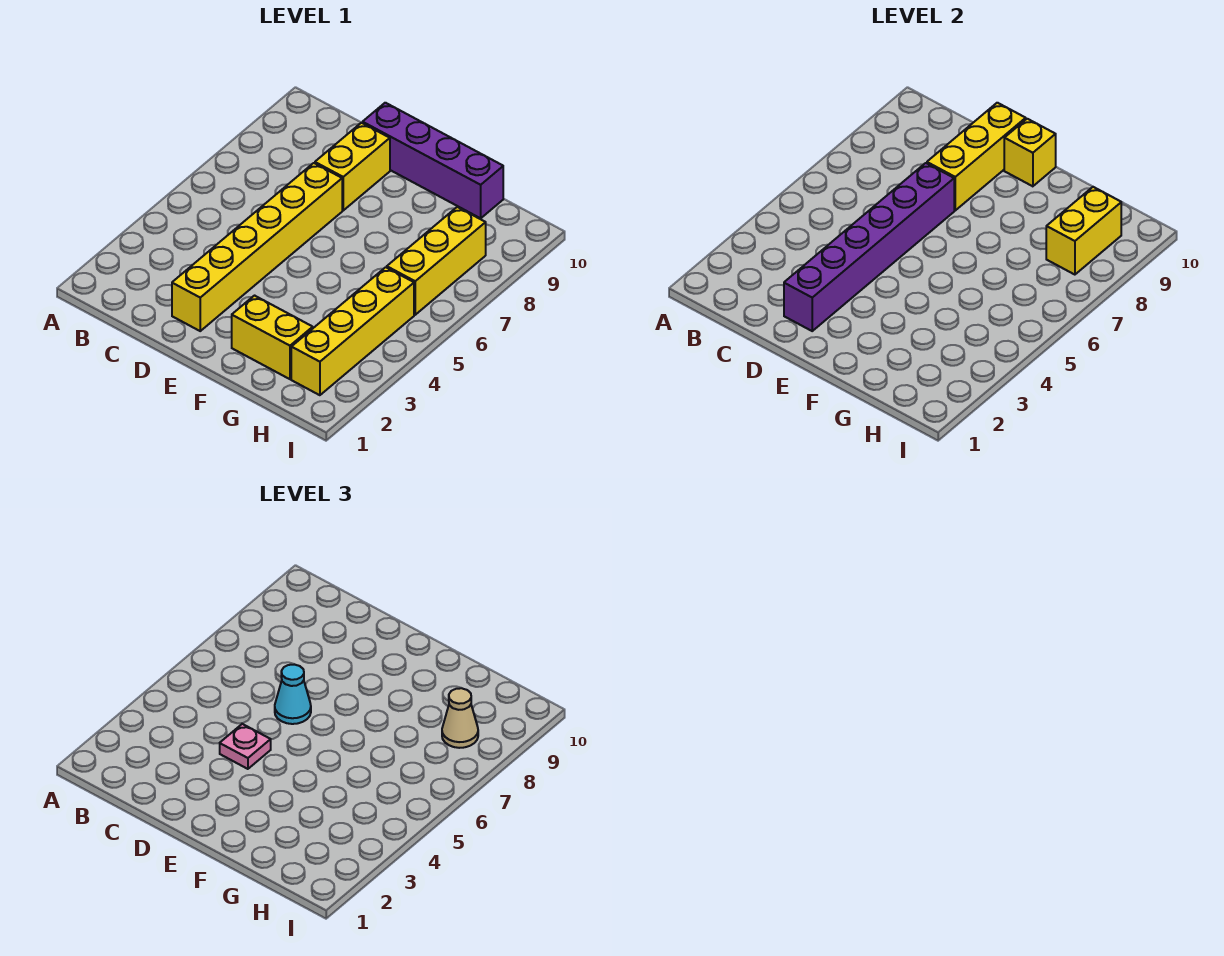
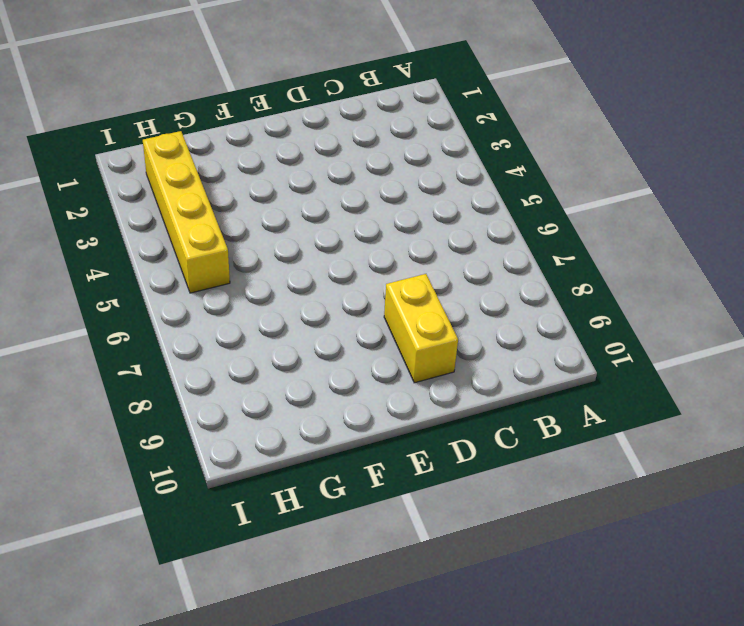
none -> yellow 1x6 brick [172,163,342,331]
none -> purple 1x4 brick [363,103,503,218]
none -> yellow 1x2 brick [232,296,313,379]

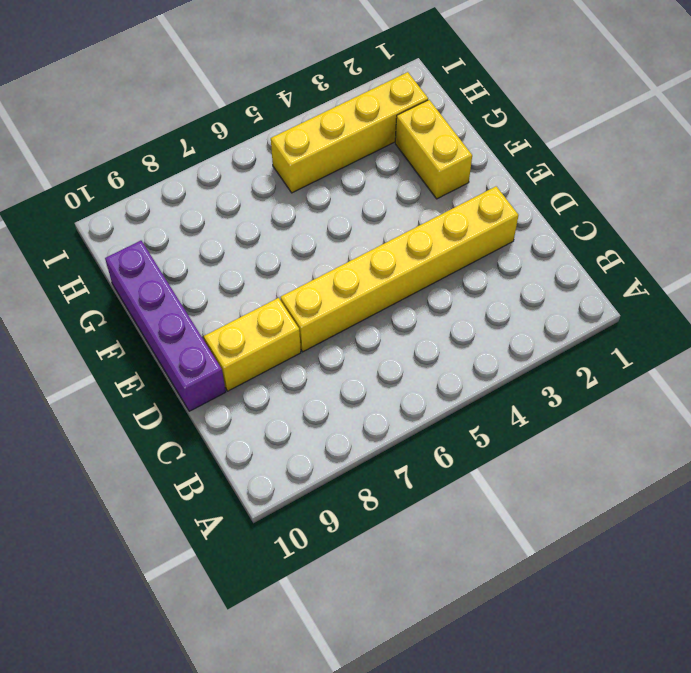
none -> yellow 1x3 brick [387,207,486,315]
none -> purple 1x6 brick [784,163,954,331]
none -> yellow 1x3 brick [927,103,1026,210]

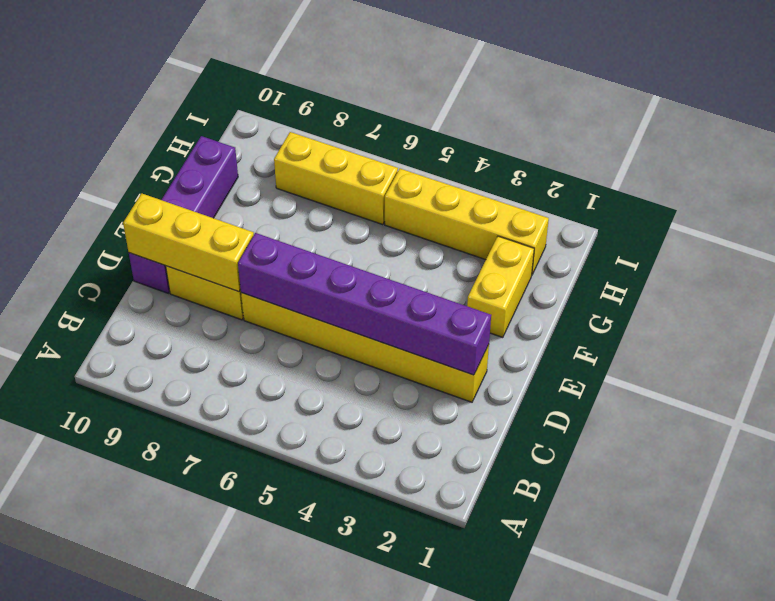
none -> yellow 1x1 brick [1004,119,1056,186]
none -> yellow 1x2 brick [1046,187,1121,275]
none -> pink 1x1 plate [220,724,271,769]

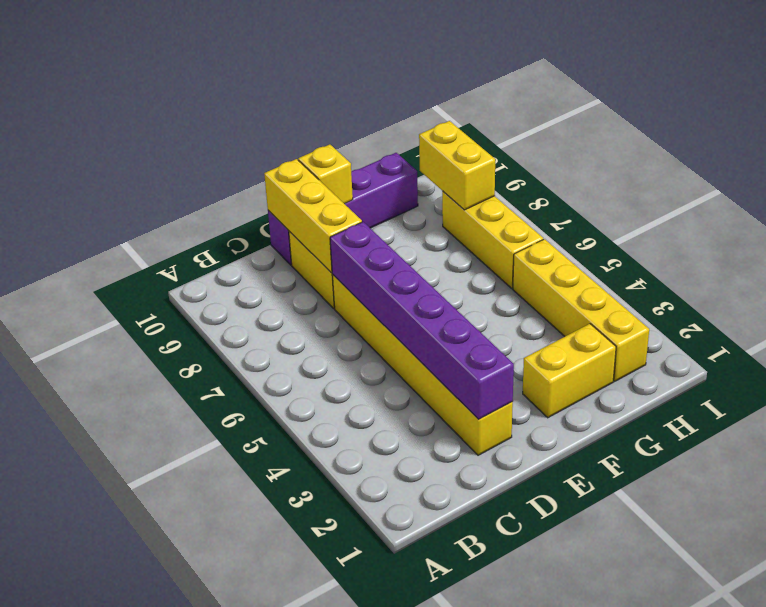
none -> pink 1x1 plate [220,724,271,769]
none -> cyan 1x1 cone [275,664,311,724]
none -> tan 1x1 cone [442,688,478,748]

